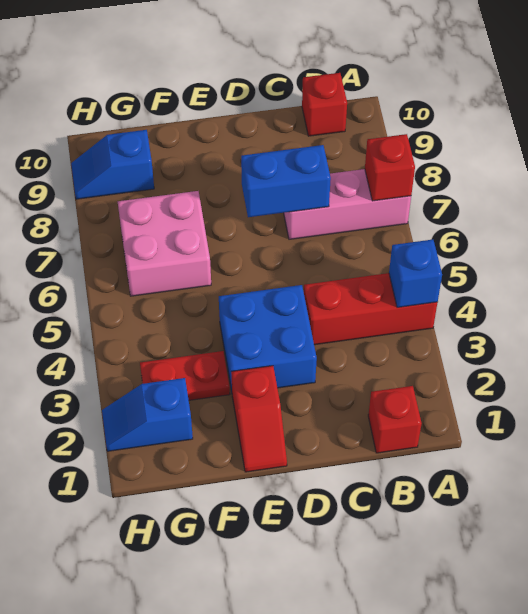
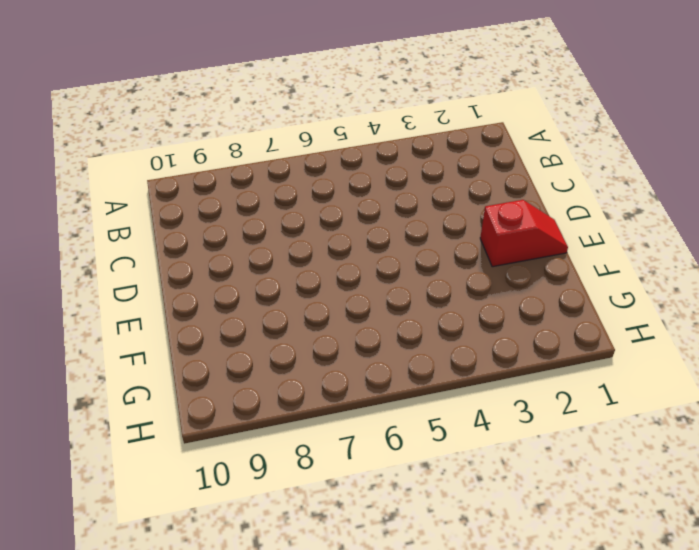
none -> red 1x3 brick [304,273,438,345]
none -> pink 1x3 brick [284,169,411,239]
none -> red 1x1 brick [368,386,422,453]

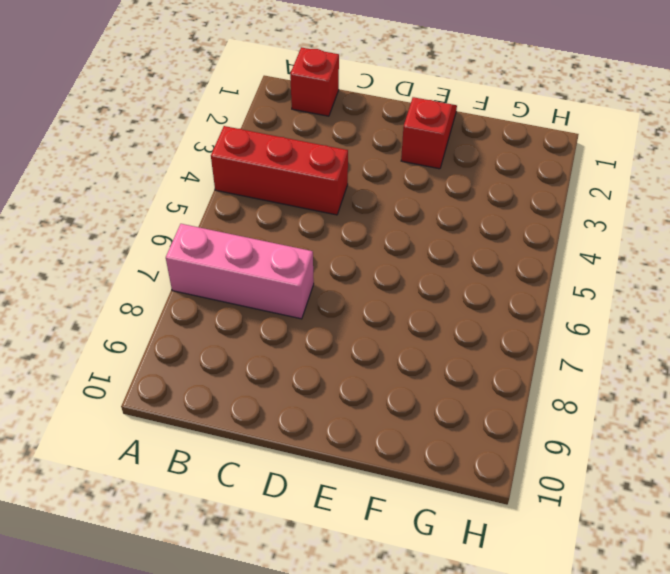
none -> red 1x1 brick [302,73,347,136]
none -> blue 2x2 brick [219,285,317,392]
none -> red 1x2 plate [140,351,230,400]

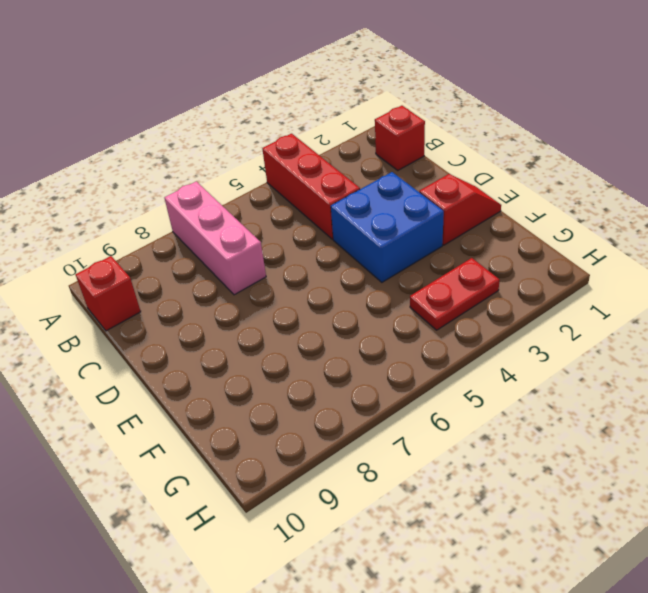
red 1x2 plate [410,258,500,330] -> red 1x2 plate turned to [140,351,230,400]
none -> pink 2x2 brick [118,191,211,296]
none -> blue 1x2 slope [102,378,193,451]
none -> blue 1x2 slope [71,130,154,199]

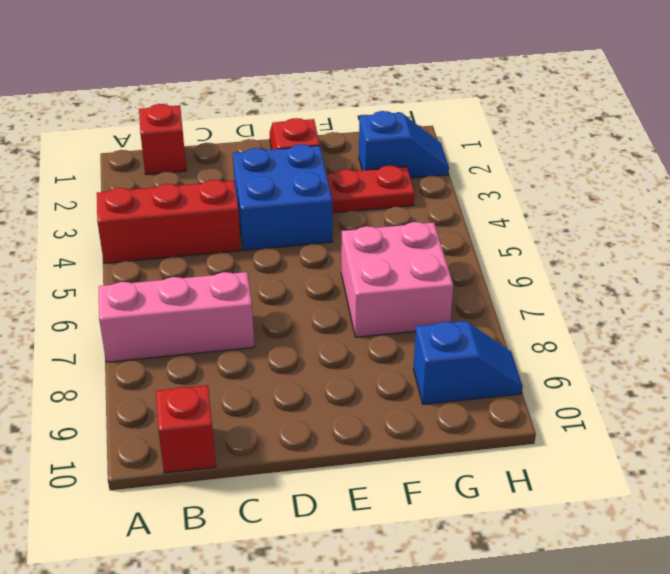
none -> blue 1x1 brick [389,240,442,308]
none -> red 1x1 brick [365,134,415,201]
none -> blue 1x2 brick [241,145,331,217]

